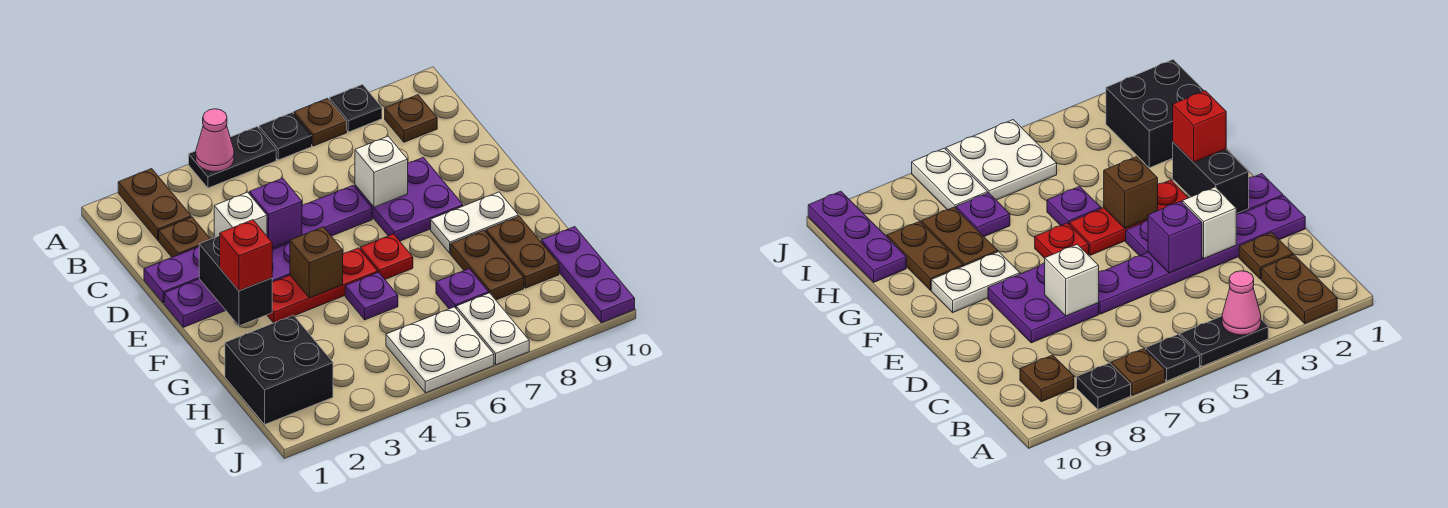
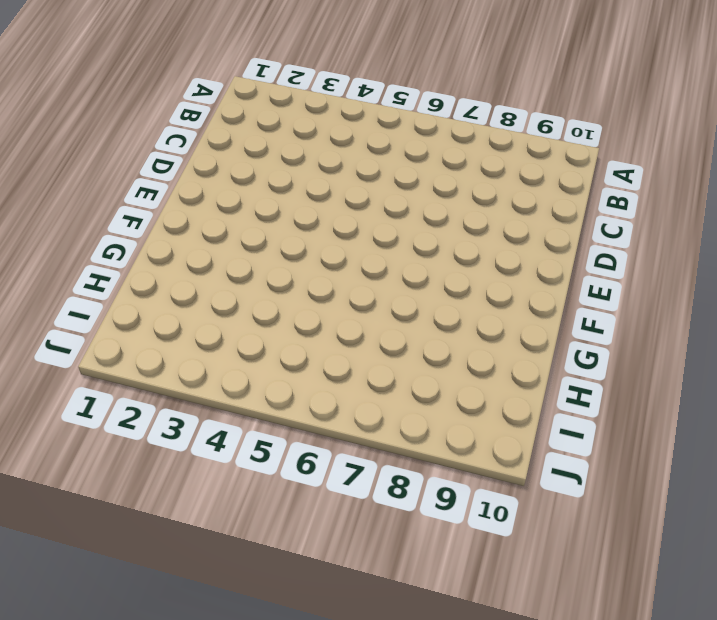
none -> brown 1x2 plate [118,169,191,240]
none -> black 1x2 plate [189,127,276,188]
none -> black 1x1 plate [259,113,312,160]

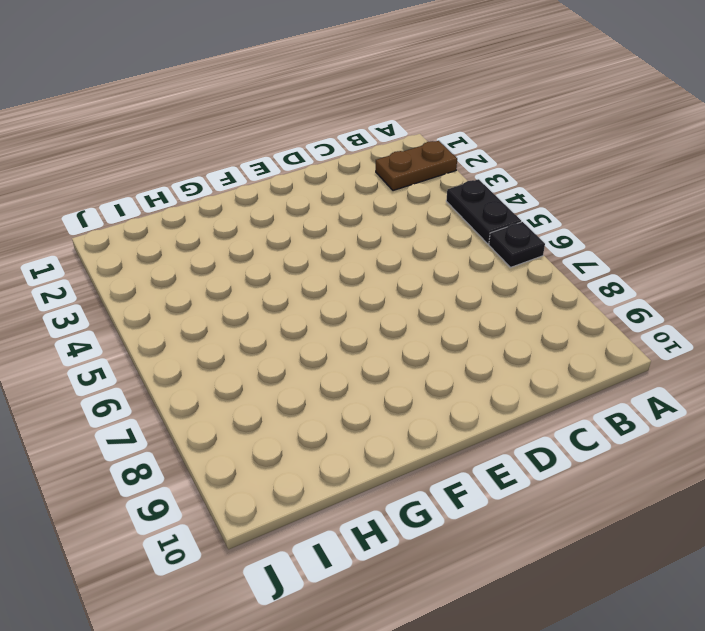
none -> brown 1x1 plate [294,98,347,146]
none -> black 1x1 plate [329,85,382,132]
none -> brown 1x1 plate [385,95,437,142]

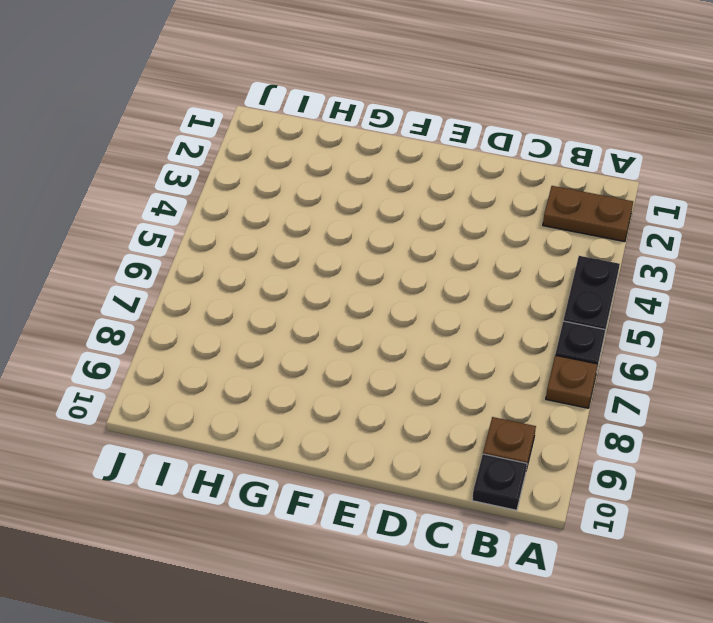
black 1x1 plate [472,454,527,510] -> black 1x1 plate moved to [329,85,382,132]
none -> brown 1x1 plate [159,217,210,257]
none -> purple 1x6 plate [144,186,372,303]
none -> purple 2x2 plate [355,157,463,241]

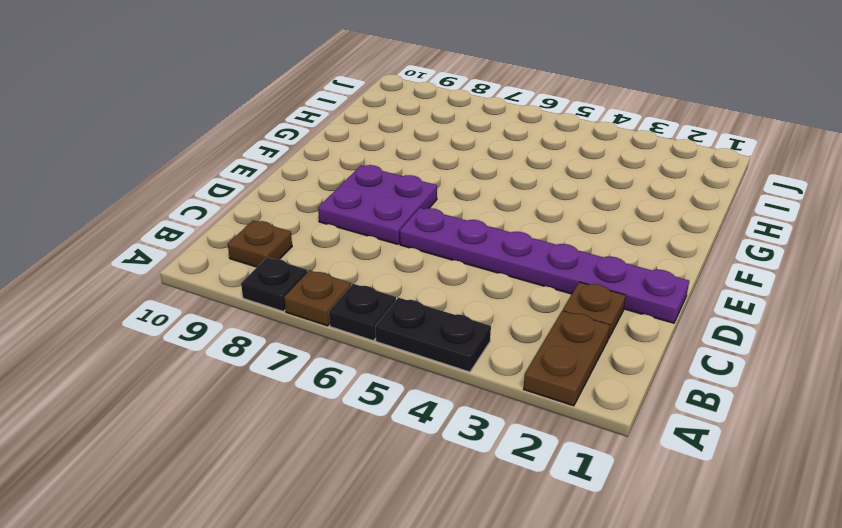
none -> purple 1x4 plate [164,243,290,327]
none -> red 1x3 plate [267,248,378,323]
none -> red 1x1 plate [360,234,413,279]

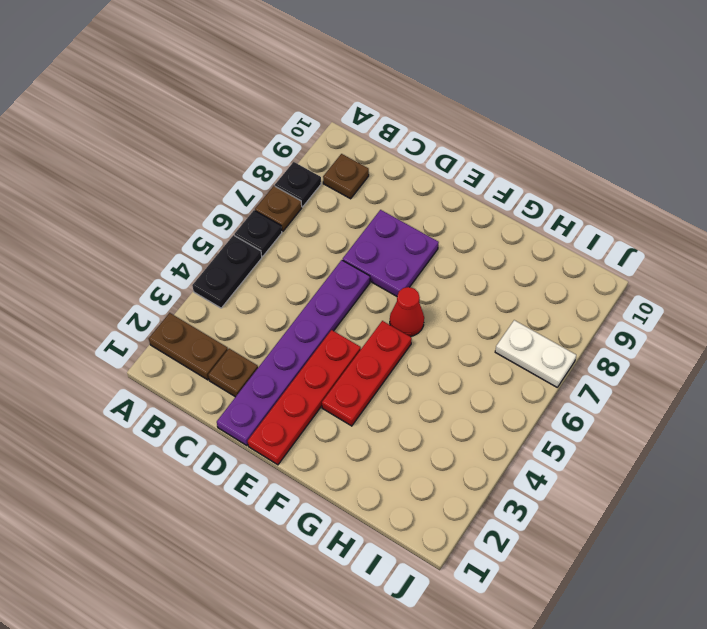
red 1x4 plate [248,330,361,465] -> purple 1x4 plate [164,243,290,327]
red 1x1 cone [390,287,424,337] -> red 1x1 plate [360,234,413,279]
none -> white 1x2 plate [431,192,518,253]
none -> purple 1x1 plate [345,272,398,320]
none -> brown 1x2 plate [451,230,524,300]

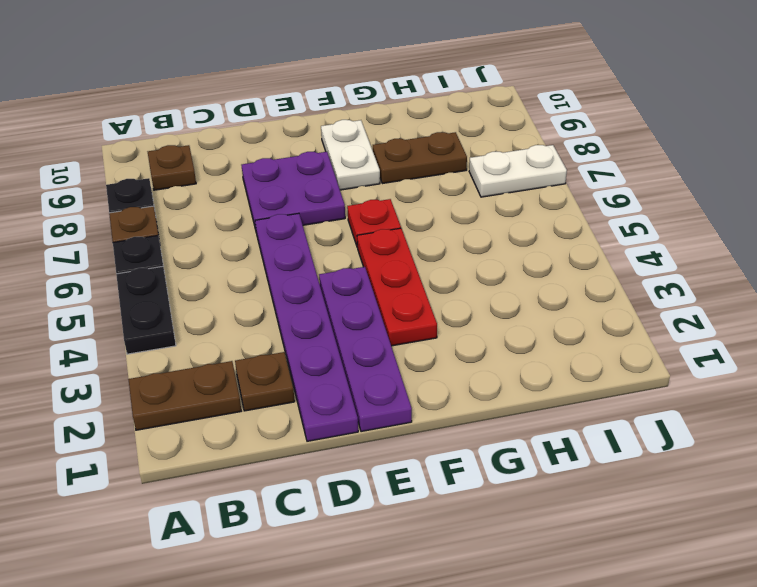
none -> purple 1x1 plate [345,272,398,320]
none -> brown 1x2 plate [486,216,559,288]
none -> black 2x2 brick [225,315,333,424]

